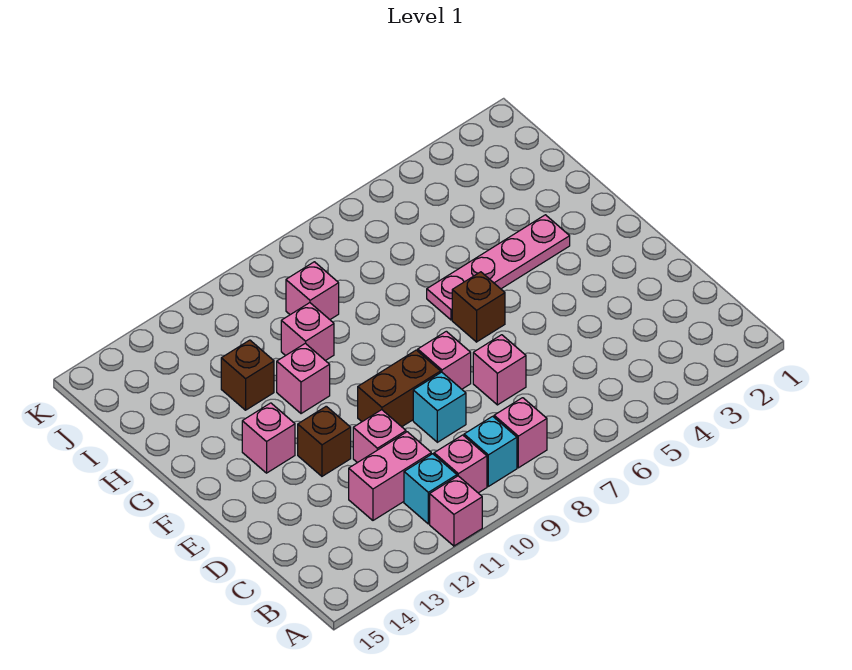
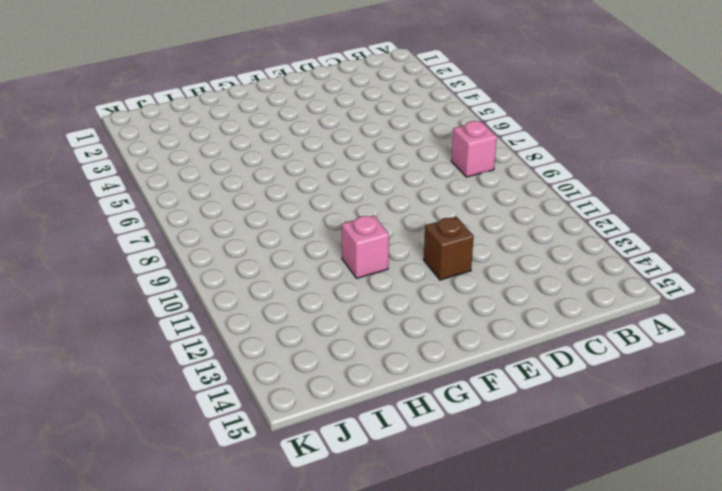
none -> pink 1x1 brick [430,476,482,546]
none -> cyan 1x1 brick [464,416,517,486]
none -> pink 1x1 brick [434,435,487,493]

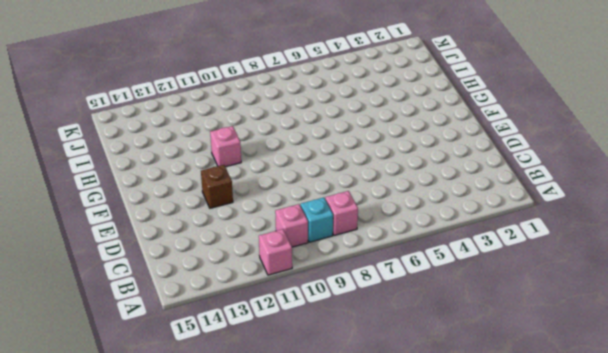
none -> cyan 1x1 brick [404,454,457,524]
none -> pink 1x2 brick [349,432,431,520]
none -> pink 1x1 brick [473,335,526,405]

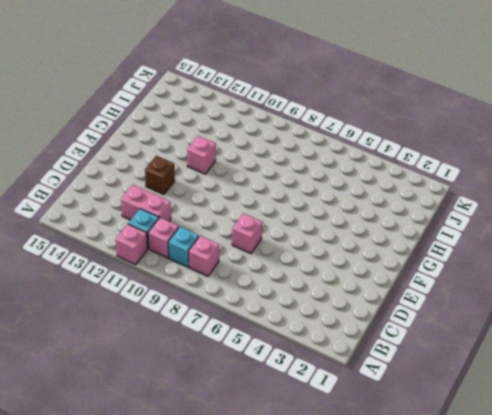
none -> cyan 1x1 brick [413,372,466,442]
none -> pink 1x1 brick [353,410,406,463]
none -> pink 1x1 brick [418,331,471,389]

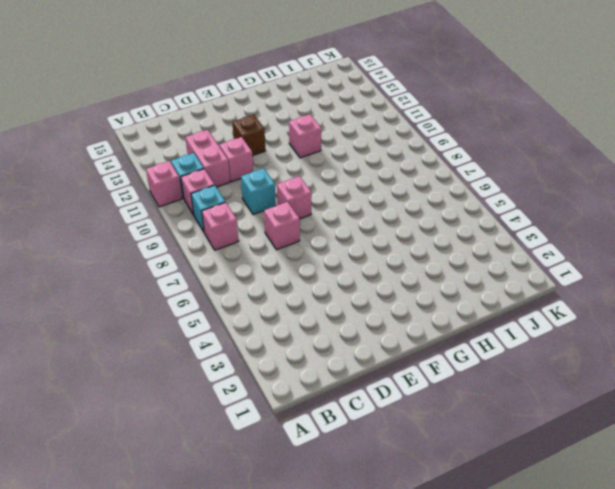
none -> brown 1x2 brick [358,350,441,427]
none -> brown 1x1 brick [452,272,505,342]
none -> pink 1x1 brick [242,403,295,473]

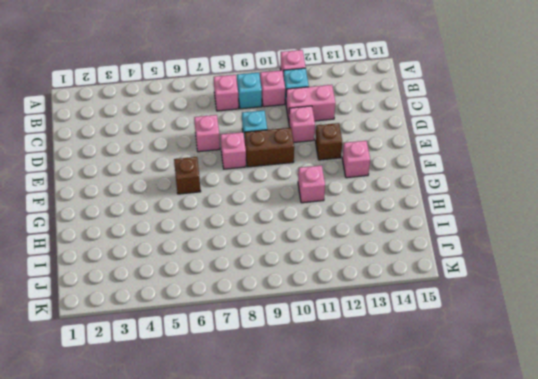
none -> pink 1x4 plate [427,215,570,320]
none -> pink 1x1 brick [281,303,334,361]
none -> brown 1x1 brick [221,340,274,410]

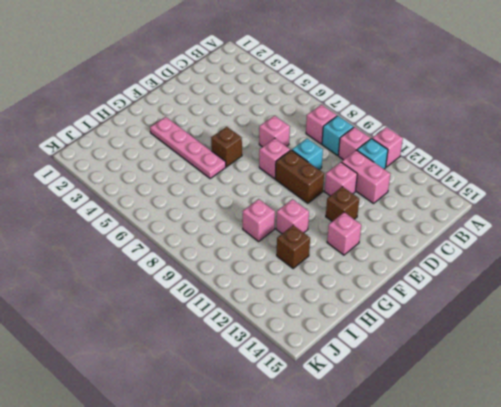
none -> pink 1x1 brick [286,262,339,319]

